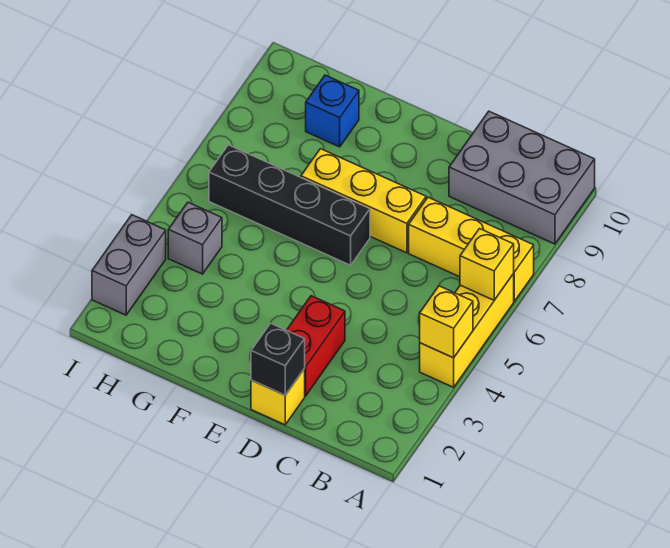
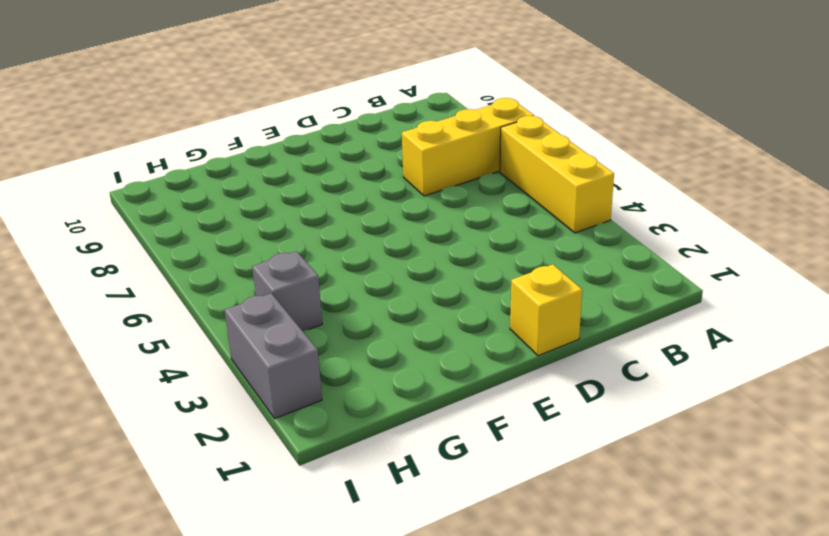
none -> grey 2x3 brick [449,111,595,244]
none -> red 1x2 brick [287,296,345,396]
none -> yellow 1x3 brick [301,149,426,253]

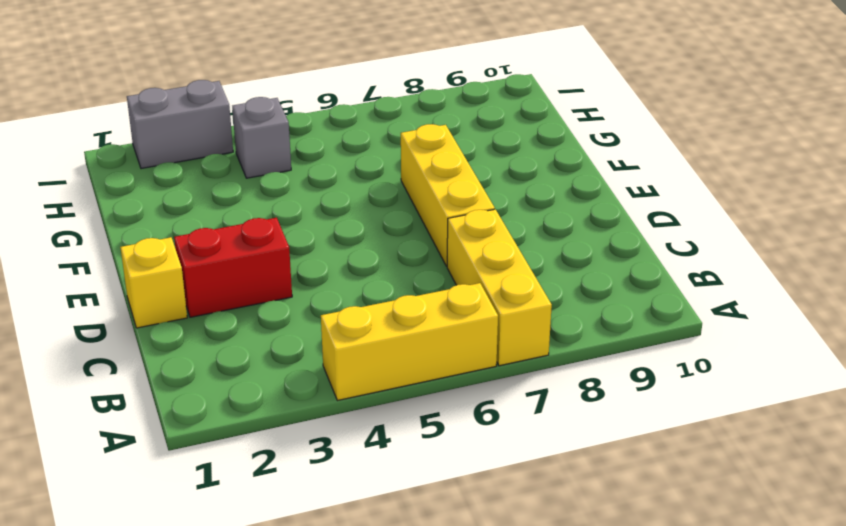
none -> grey 2x3 brick [449,111,595,244]
none -> black 1x4 brick [209,145,370,265]
none -> blue 1x1 brick [306,75,359,147]

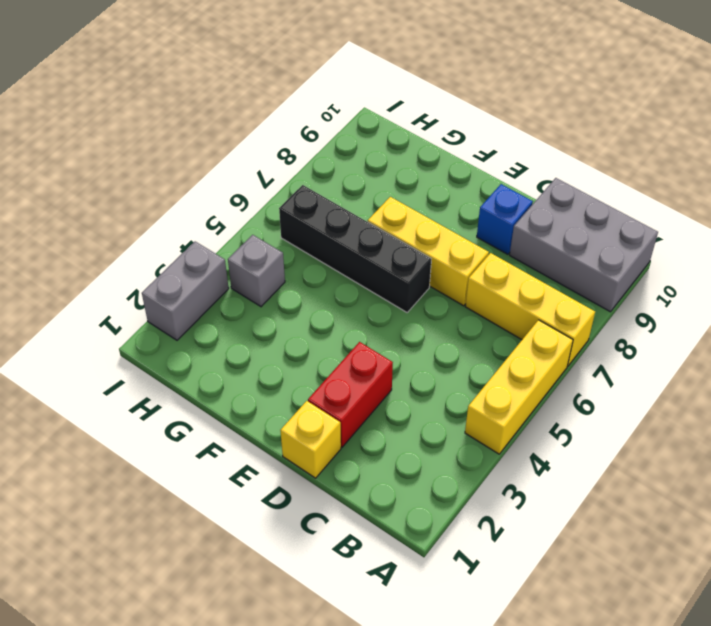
blue 1x1 brick [477,184,533,254] -> blue 1x1 brick moved to [306,75,359,147]
none -> yellow 1x1 brick [420,286,473,358]
none -> yellow 1x1 brick [460,229,514,300]
none -> black 1x1 brick [251,323,305,395]

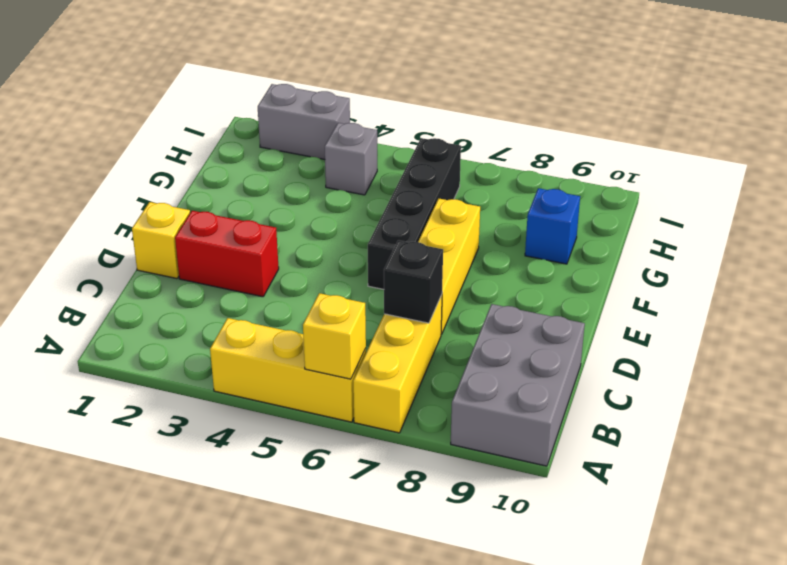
black 1x1 brick [384,240,443,323] -> black 1x1 brick moved to [251,323,305,395]
none -> yellow 1x1 brick [420,286,473,358]

